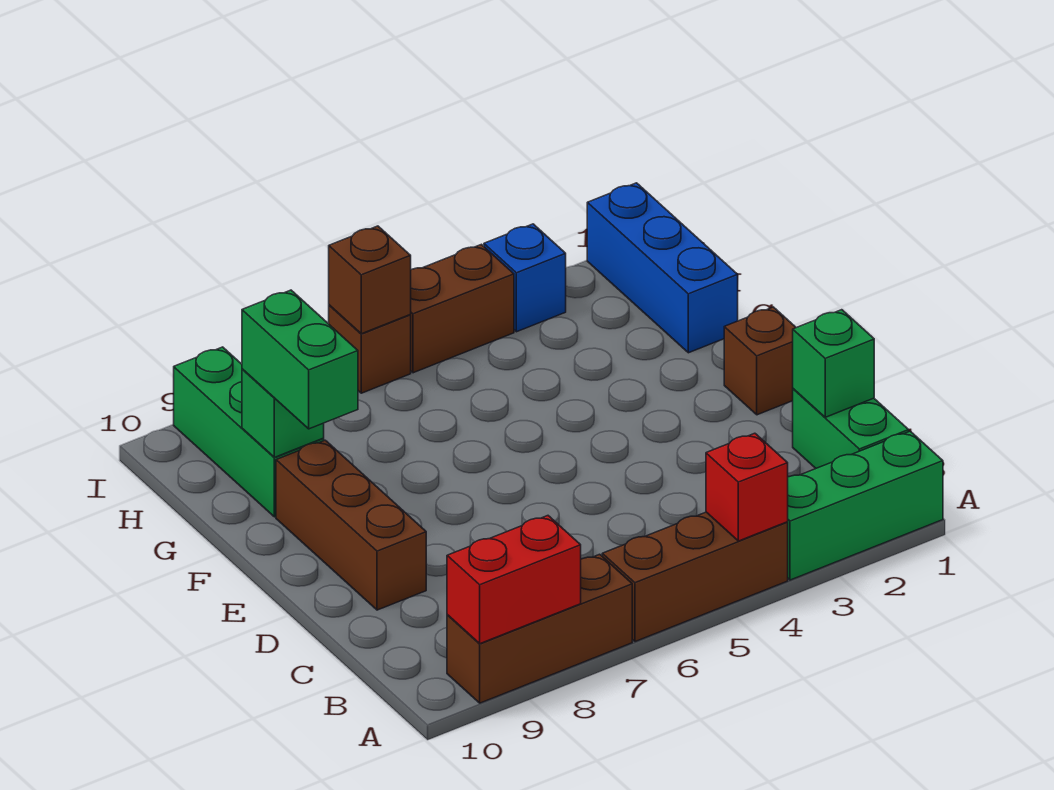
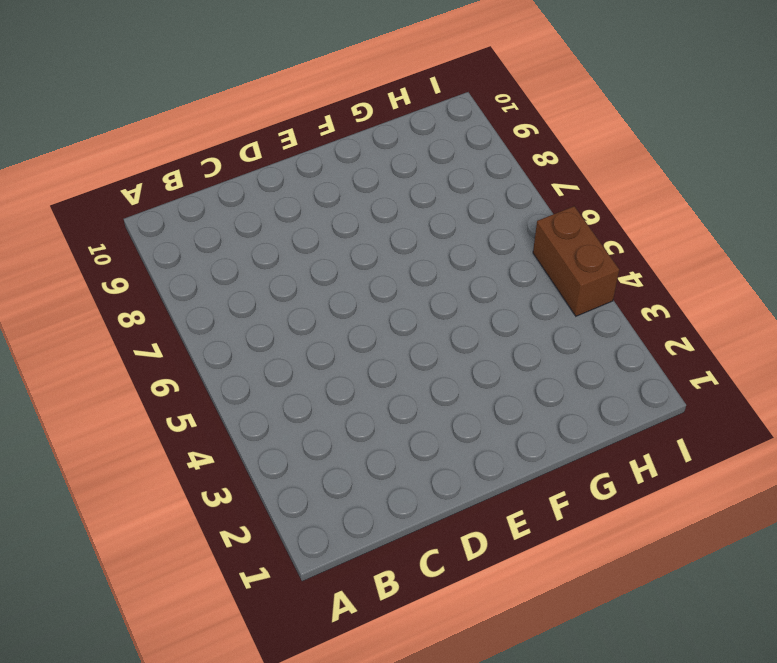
none -> green 1x3 brick [788,431,943,580]
none -> brown 1x3 brick [602,512,788,642]
none -> brown 1x3 brick [447,554,632,703]

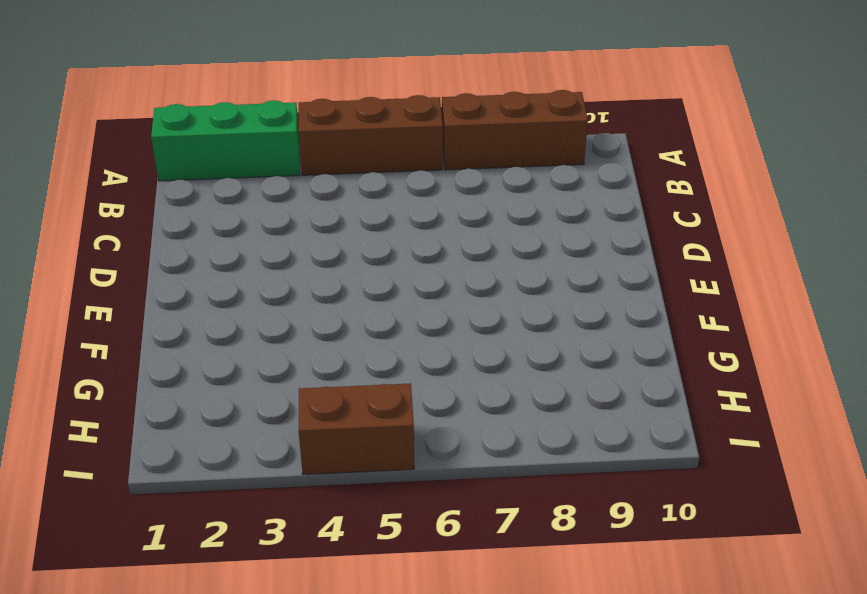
none -> green 1x2 brick [793,389,909,468]
none -> brown 1x3 brick [276,440,426,610]
none -> brown 1x1 brick [724,307,796,415]

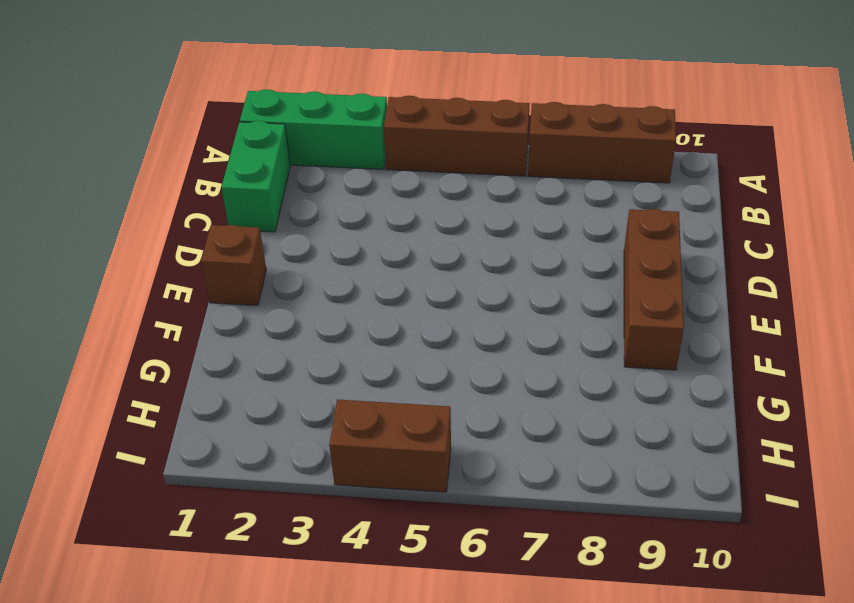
none -> blue 1x3 brick [587,183,738,353]
none -> green 1x3 brick [174,347,324,517]
none -> blue 1x1 brick [484,224,566,332]

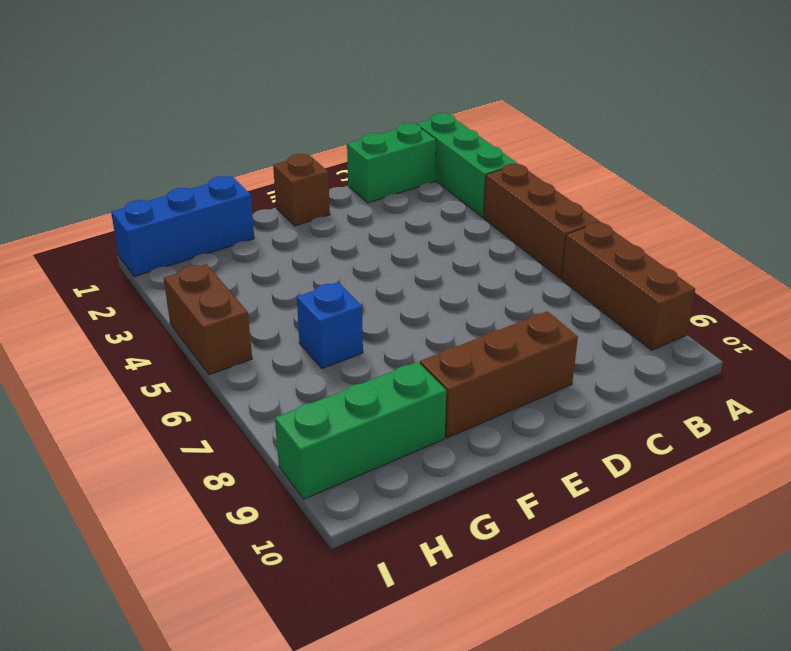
blue 1x1 brick [297,282,363,368] -> blue 1x1 brick moved to [484,224,566,332]
none -> brown 1x1 brick [329,305,411,393]
none -> red 1x1 brick [706,433,788,541]
none -> red 1x2 brick [447,516,581,644]

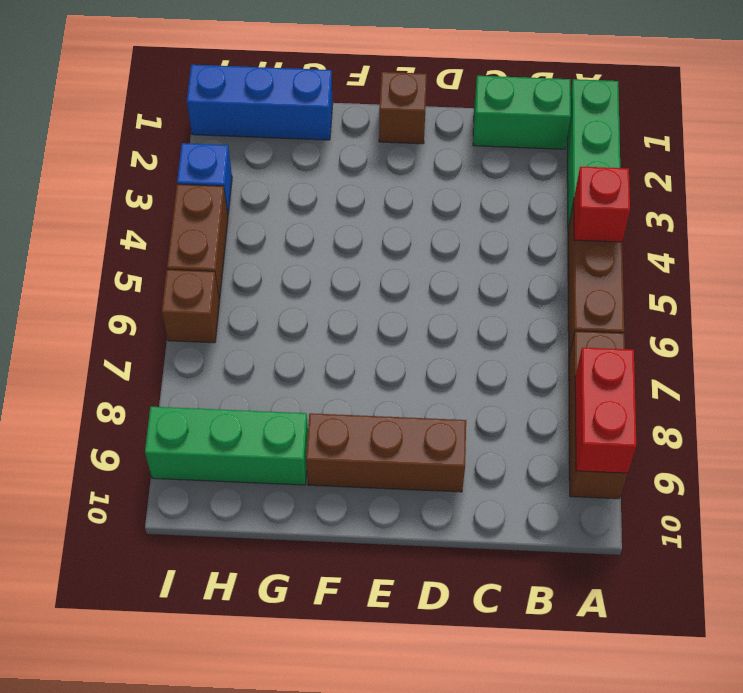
none -> green 1x1 brick [793,310,874,417]
none -> green 1x1 brick [242,369,324,457]
none -> brown 1x1 brick [329,226,411,334]

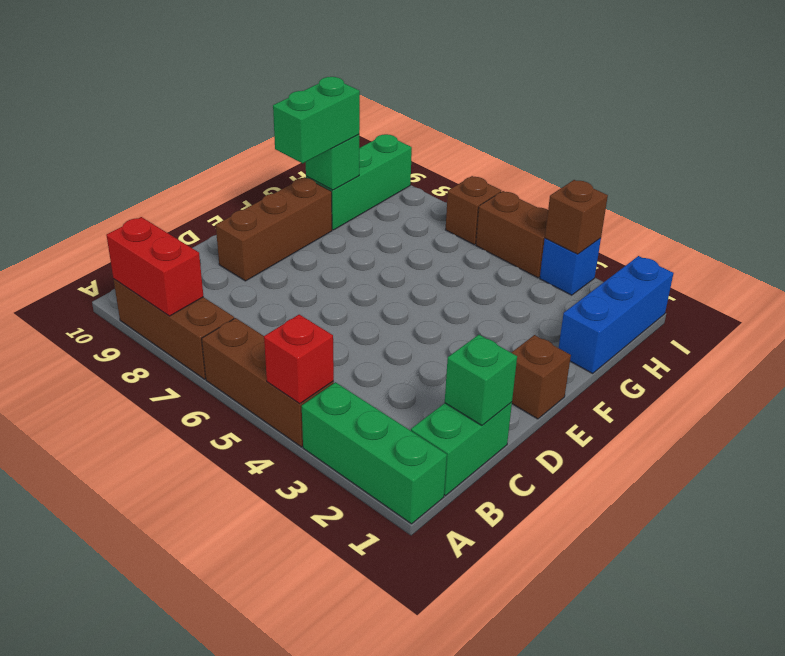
brown 1x1 brick [545,180,608,254] -> brown 1x1 brick moved to [329,226,411,334]

